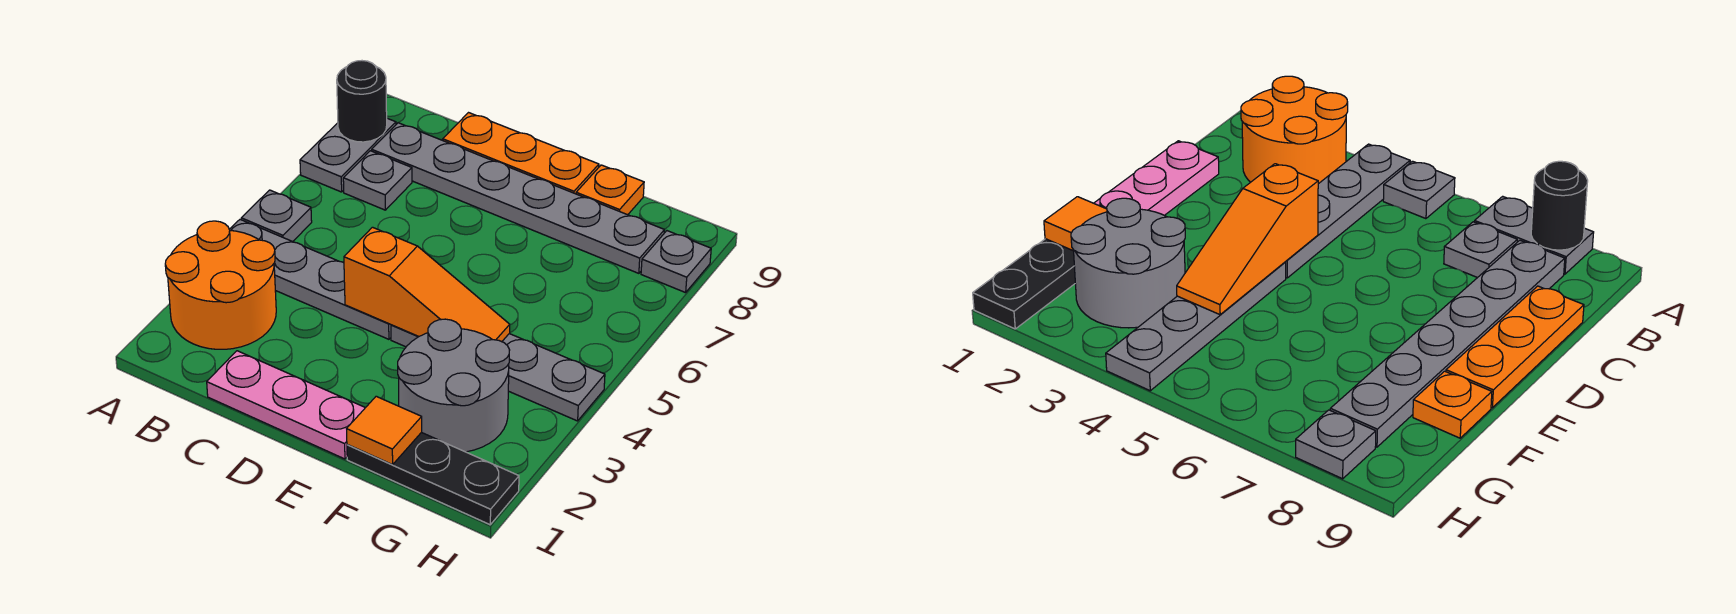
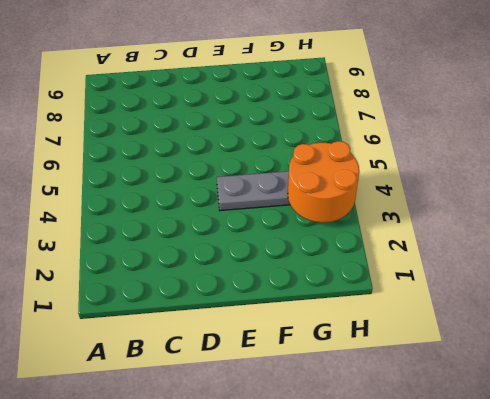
orange 2x2 round brick [288,141,359,223] -> orange 2x2 round brick moved to [165,221,276,349]
none -> grey 1x4 plate [229,220,391,339]
none -> grey 1x1 plate [241,190,312,242]
none -> grey 1x2 plate [300,118,396,192]

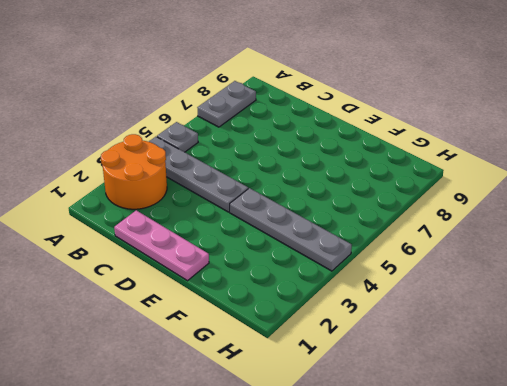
none -> grey 1x1 plate [343,151,412,210]
none -> grey 1x6 plate [372,123,664,273]
none -> orange 1x3 plate [443,113,599,194]

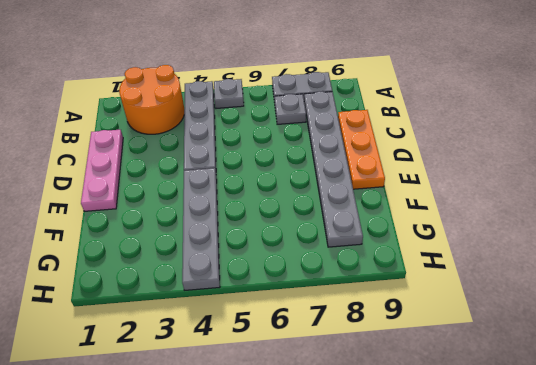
none -> black 1x3 plate [347,432,519,525]
none -> grey 2x2 round brick [398,319,509,452]
none -> orange 1x1 plate [576,165,644,215]

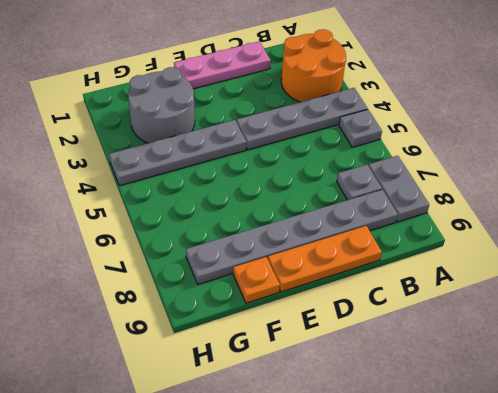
none -> black 1x3 plate [347,432,519,525]
none -> grey 1x1 plate [641,231,711,293]
none -> black 1x1 round brick [337,61,387,142]

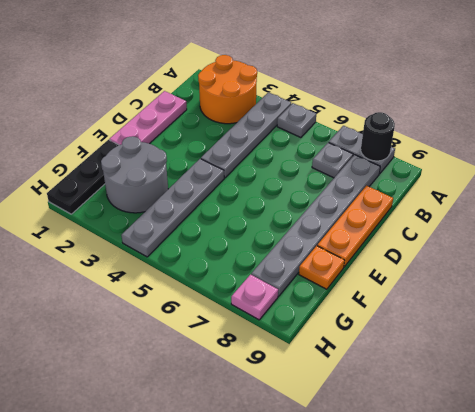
pink 1x1 plate [231,275,278,320] -> grey 1x1 plate [641,231,711,293]
none -> orange 1x3 slope [344,227,510,342]
none -> orange 1x1 tile [347,396,422,465]

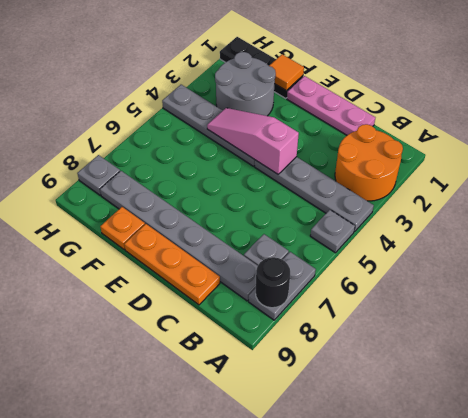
pink 1x3 slope [207,108,299,174] -> orange 1x3 slope [344,227,510,342]

